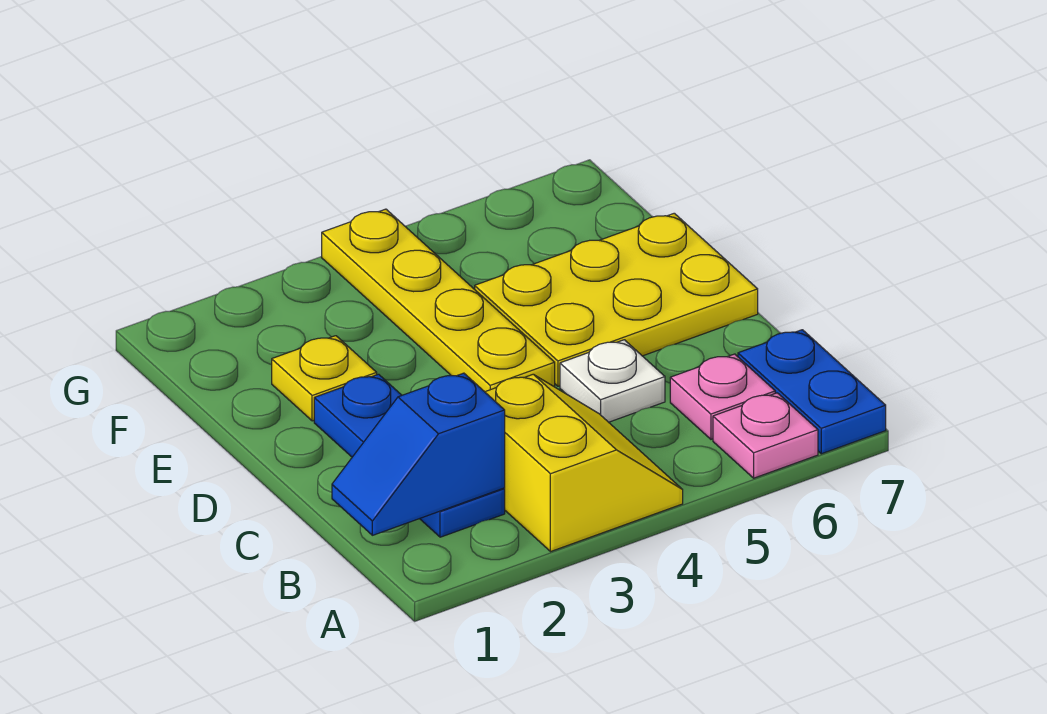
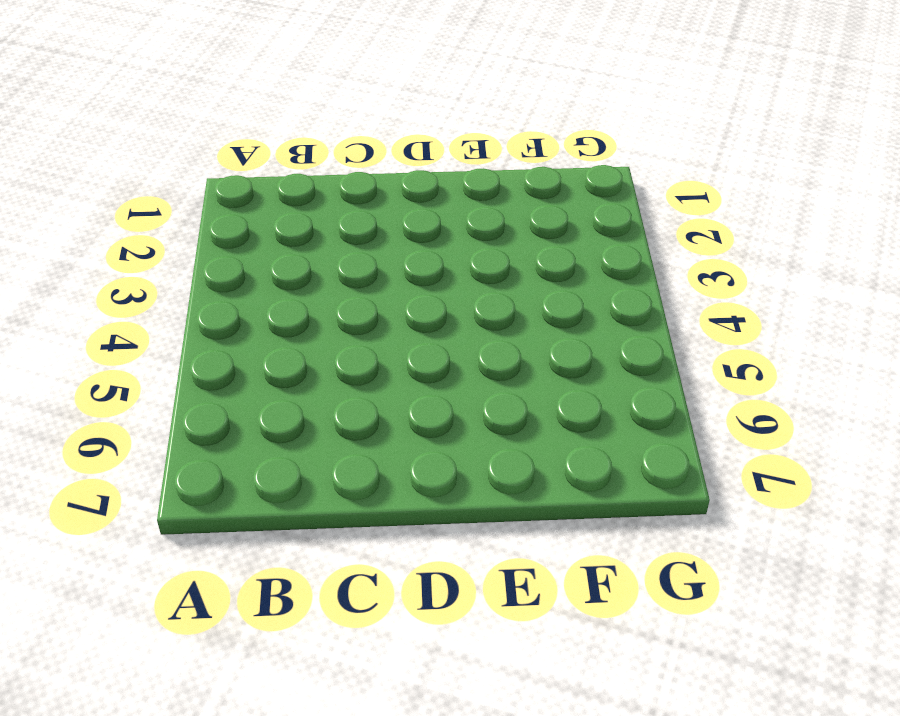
none -> yellow 2x2 slope [485,374,683,552]
none -> pink 1x1 plate [713,393,818,478]

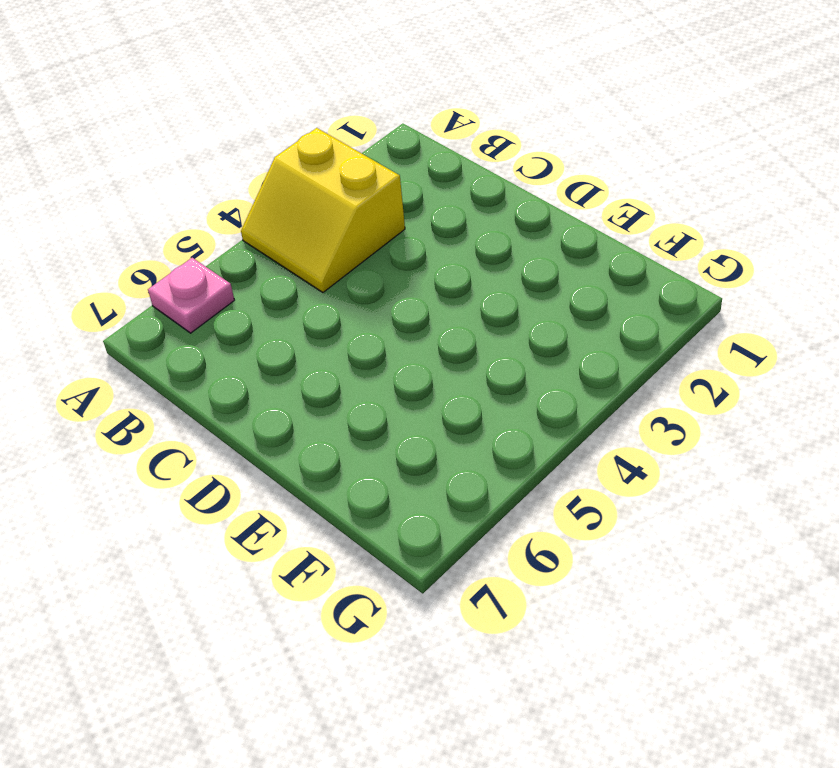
none -> blue 1x2 plate [738,330,886,454]
none -> blue 1x3 plate [314,374,505,537]

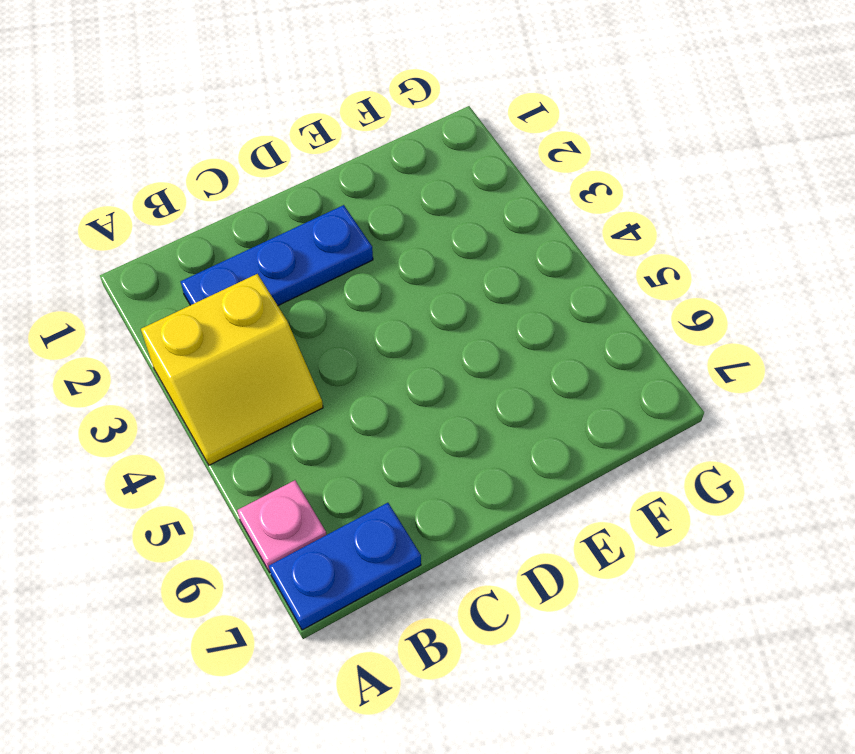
none -> pink 1x1 plate [670,354,775,439]
none -> white 1x1 plate [560,340,665,422]

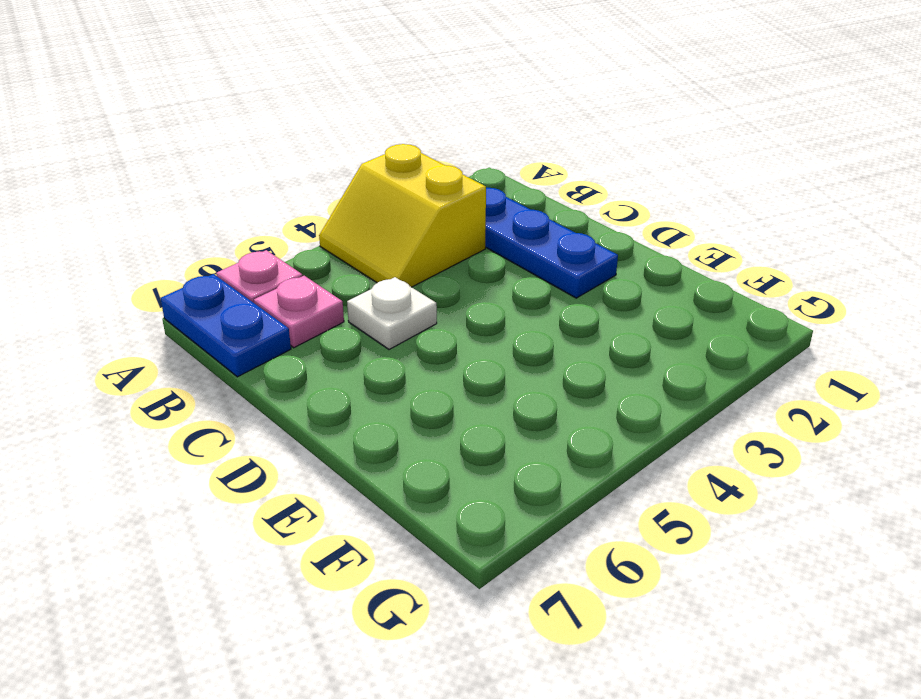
none -> yellow 1x4 plate [322,209,555,392]
none -> yellow 2x3 plate [475,213,758,386]

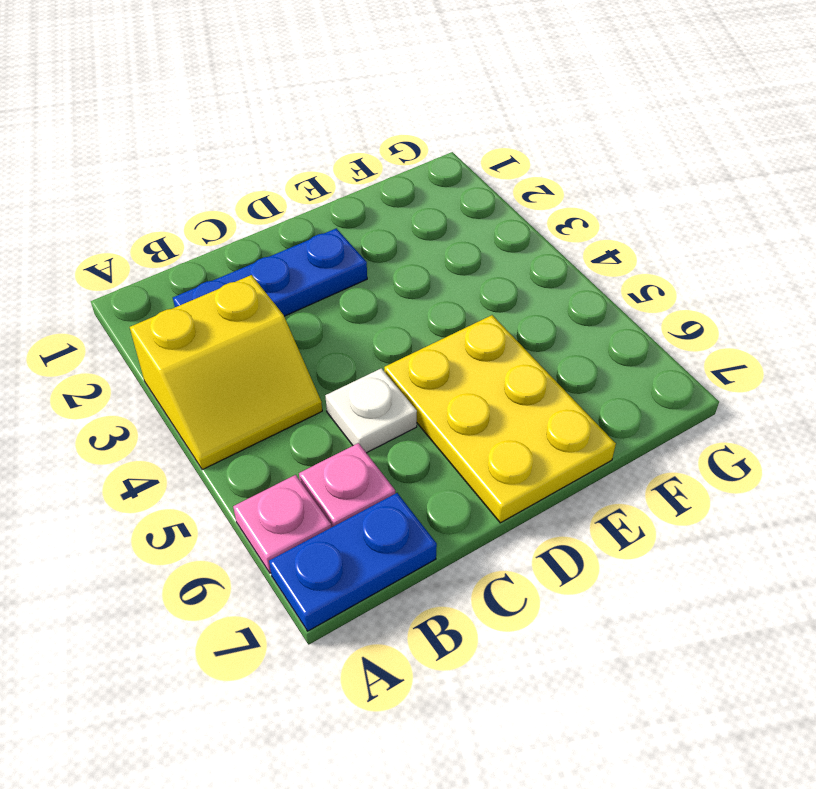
none -> yellow 1x4 plate [322,209,555,392]
none -> yellow 1x1 plate [272,336,377,421]

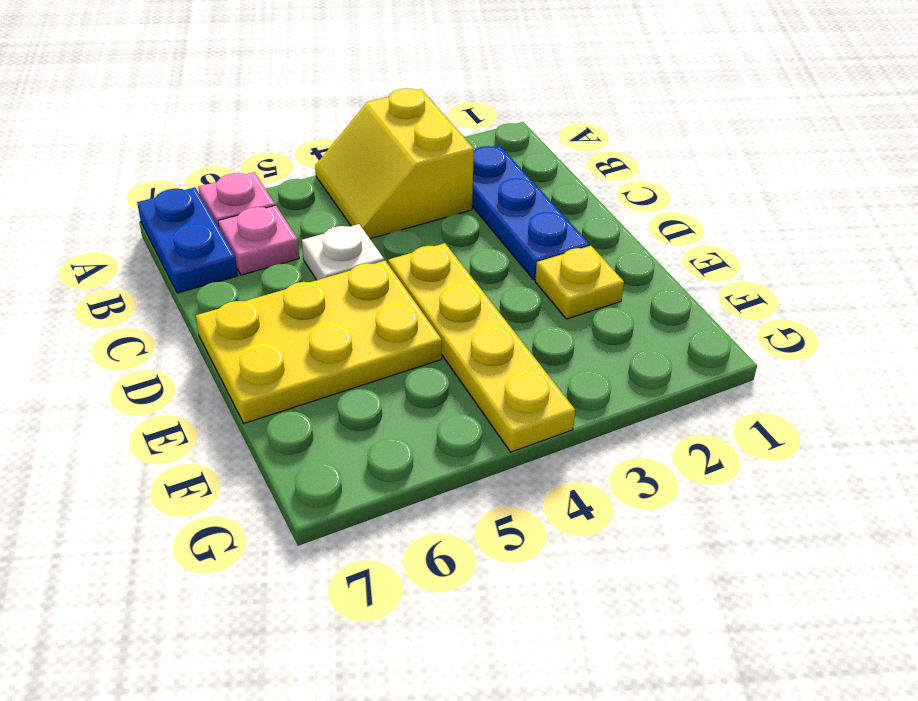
none -> blue 1x2 slope [332,373,505,535]

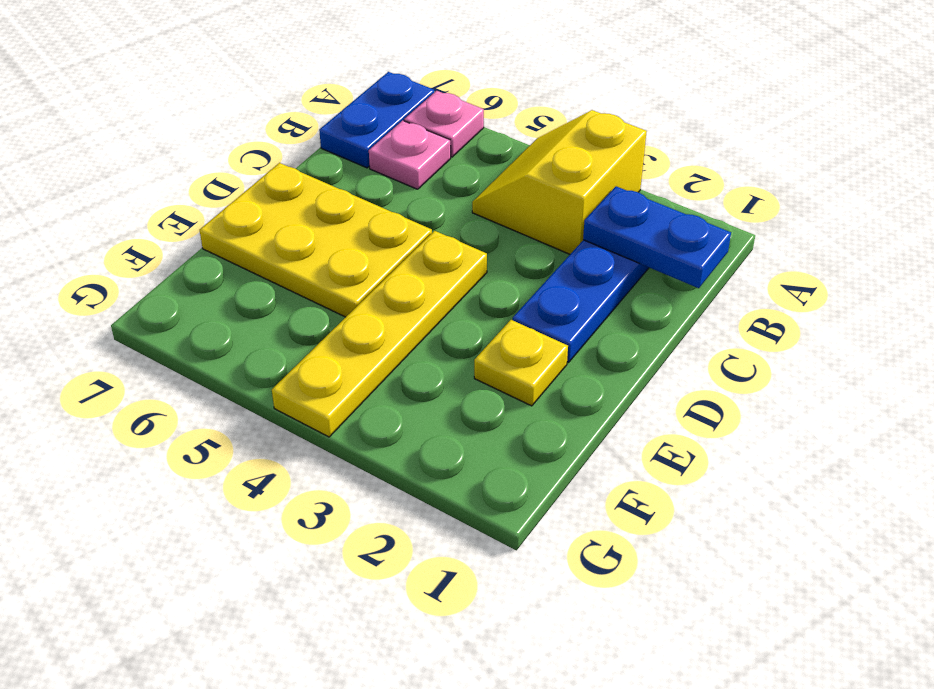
blue 1x2 plate [583,186,731,288] -> blue 1x2 slope [332,373,505,535]
none -> white 1x1 plate [560,340,665,422]

